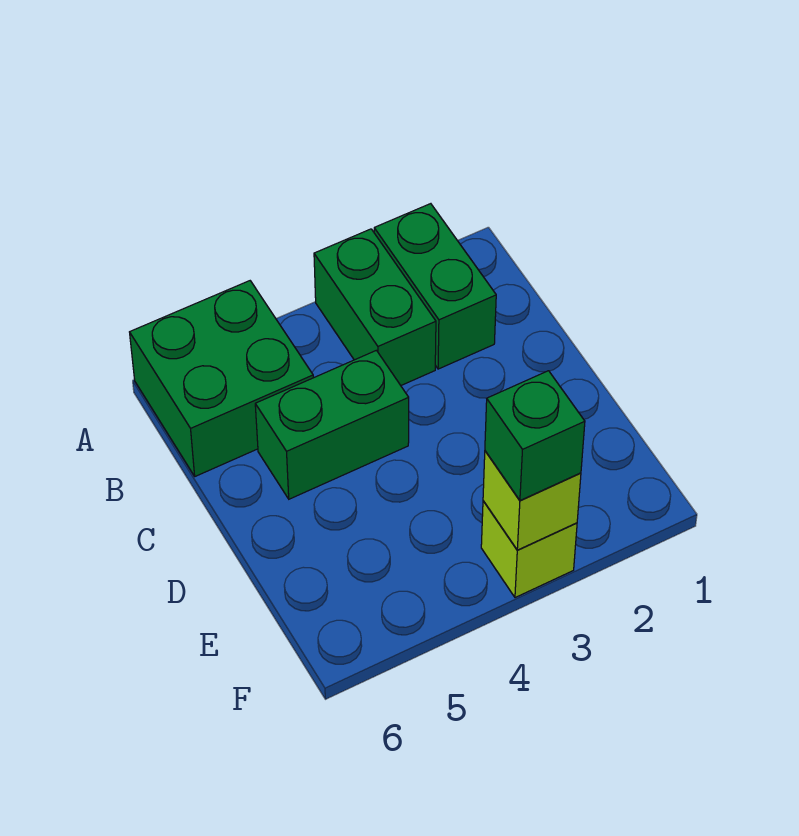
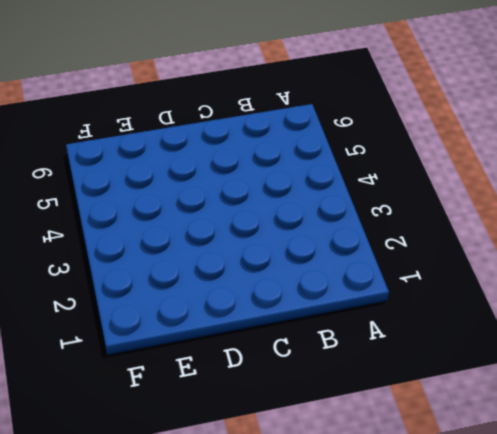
none -> green 1x2 brick [374,204,496,369]
none -> green 1x2 brick [314,229,436,385]

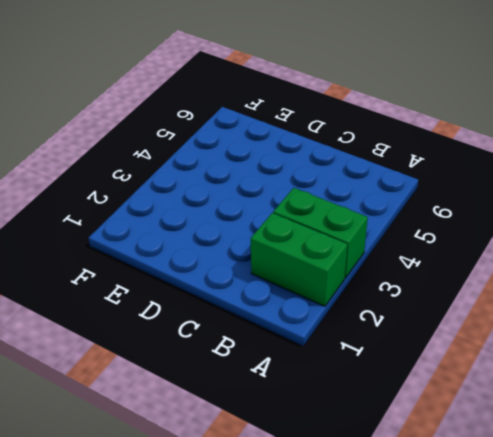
none -> green 2x2 brick [130,281,313,476]
none -> green 1x2 brick [255,350,409,499]

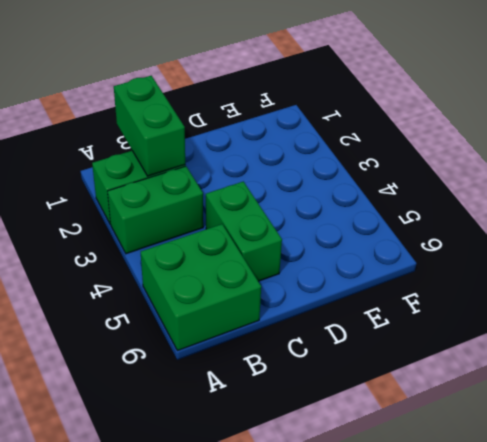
green 1x2 brick [114,76,185,176] -> none
none -> lime 1x1 brick [481,501,577,598]
none -> lime 1x1 brick [483,451,581,550]

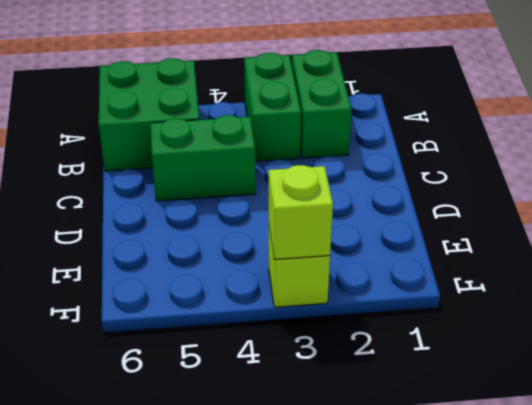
none -> green 1x1 brick [485,371,585,500]

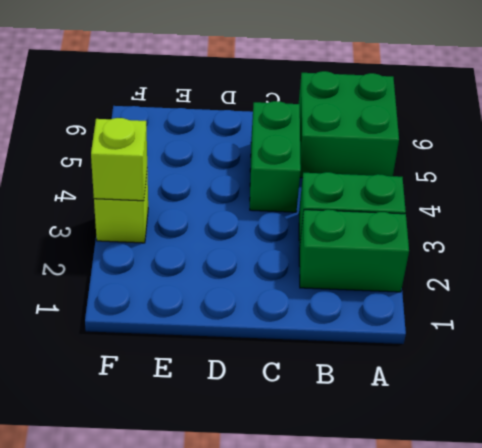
none -> green 1x1 brick [485,371,585,500]

